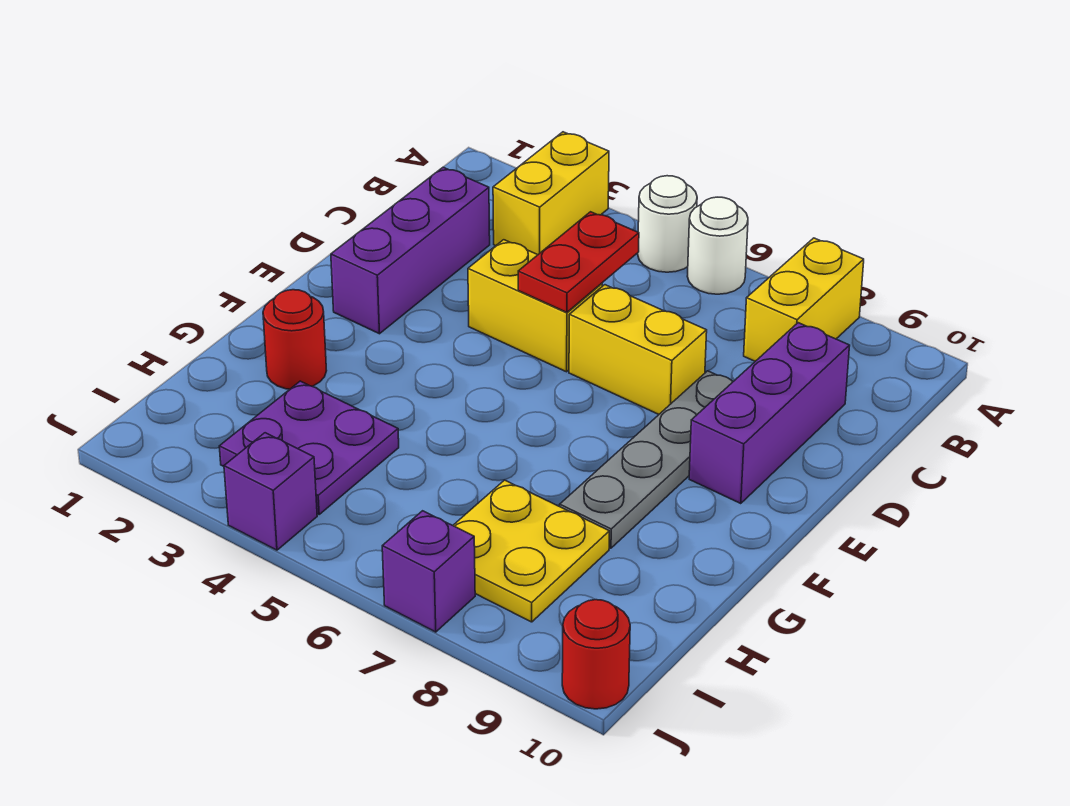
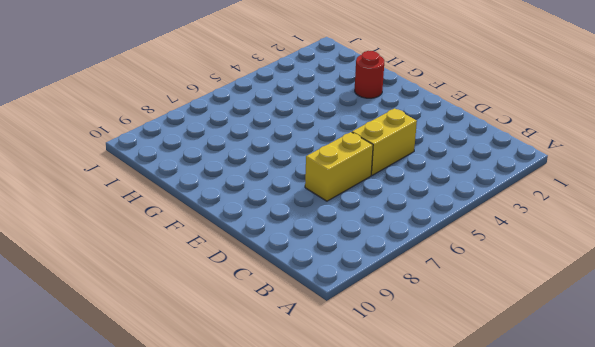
none -> yellow 1x2 brick [493,132,609,255]
none -> white 1x1 round brick [638,176,697,272]
none -> white 1x1 round brick [687,197,748,294]

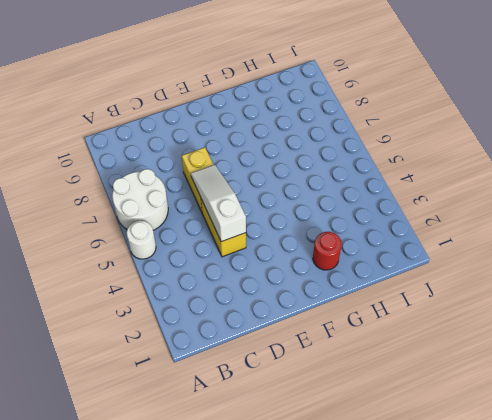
white 2x2 round brick [112,169,168,230] -> white 1x1 round brick [687,197,748,294]
white 1x3 slope [191,165,246,242] -> red 1x2 plate [518,212,639,312]
none -> yellow 1x2 brick [493,132,609,255]
none -> yellow 1x2 brick [744,238,864,361]
none -> purple 1x3 brick [331,167,490,334]

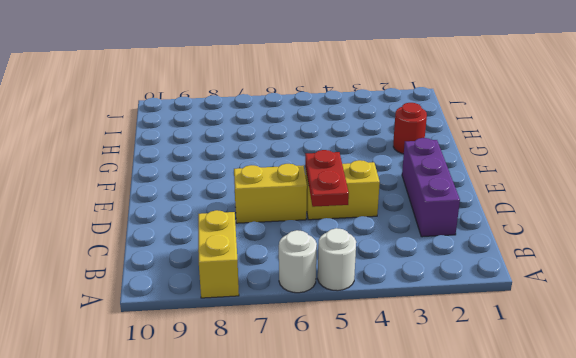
none -> yellow 1x2 brick [493,132,609,255]
none -> purple 1x3 brick [689,323,850,504]
none -> grey 1x4 plate [560,371,733,548]

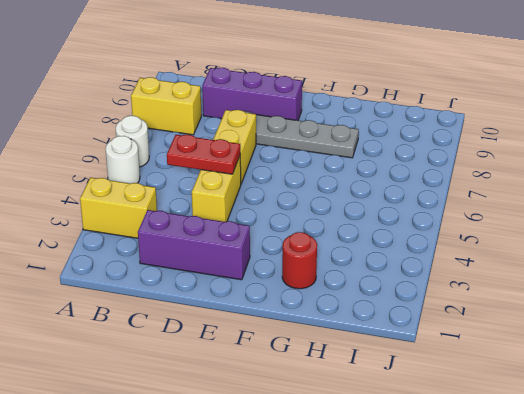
none -> purple 2x2 plate [219,381,399,514]
none -> yellow 2x2 plate [453,480,609,622]
none -> purple 1x1 brick [224,433,317,550]

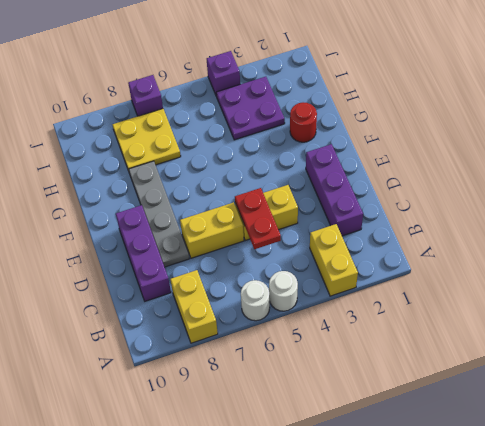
none -> red 1x1 round brick [562,600,630,709]

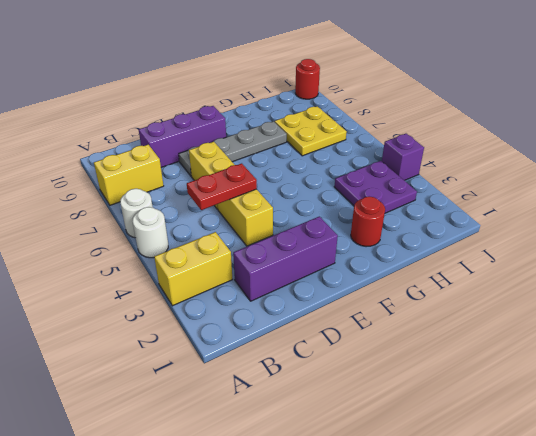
none -> purple 1x1 brick [382,511,475,632]

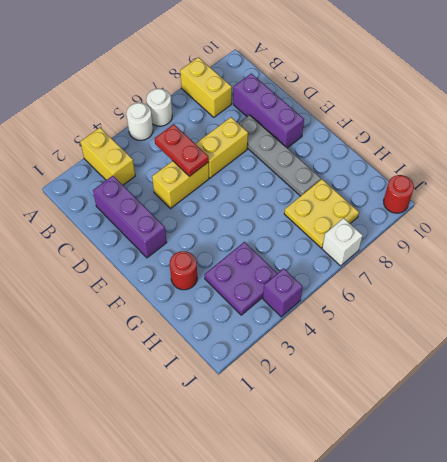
white 1x1 brick [322,218,363,266] -> purple 1x1 brick [382,511,475,632]

